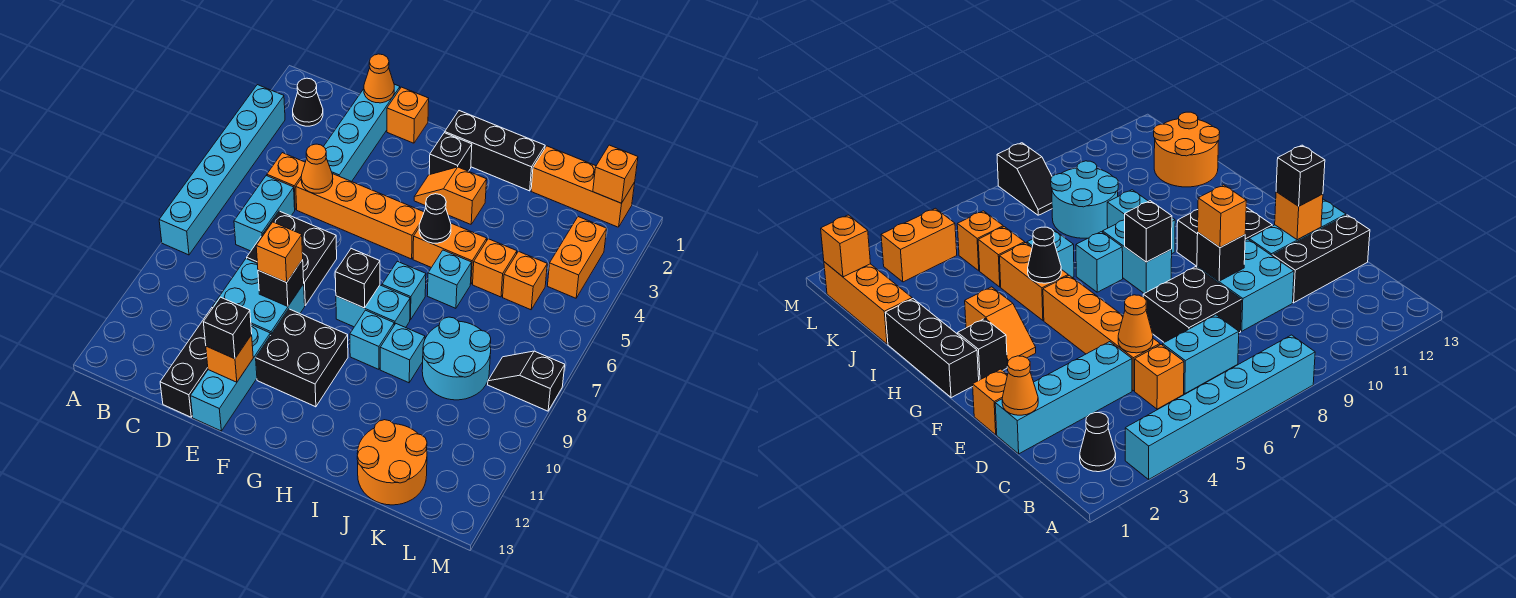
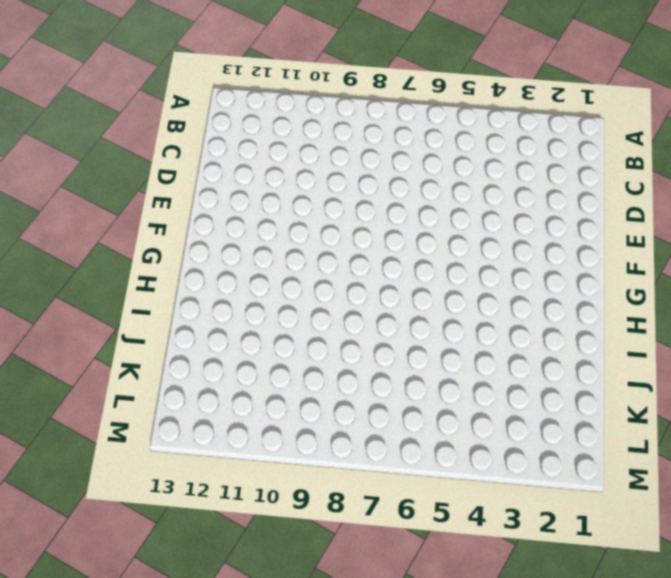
none -> cyan 1x6 brick [159,85,285,255]
none -> black 1x1 cone [293,78,323,126]
none -> orange 1x1 brick [267,153,305,209]
none -> cyan 1x2 brick [234,176,295,251]

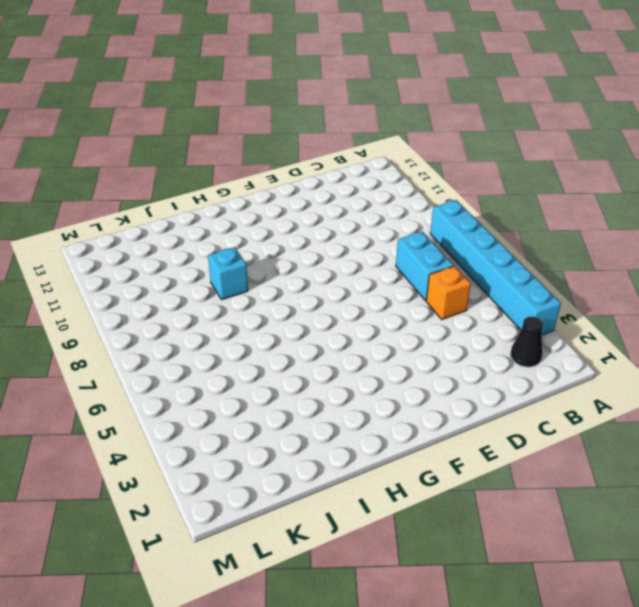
none -> cyan 1x4 brick [324,84,400,182]
none -> orange 1x4 brick [296,174,424,259]
none -> black 2x2 brick [247,211,337,305]
none -> cyan 2x2 brick [213,259,305,335]

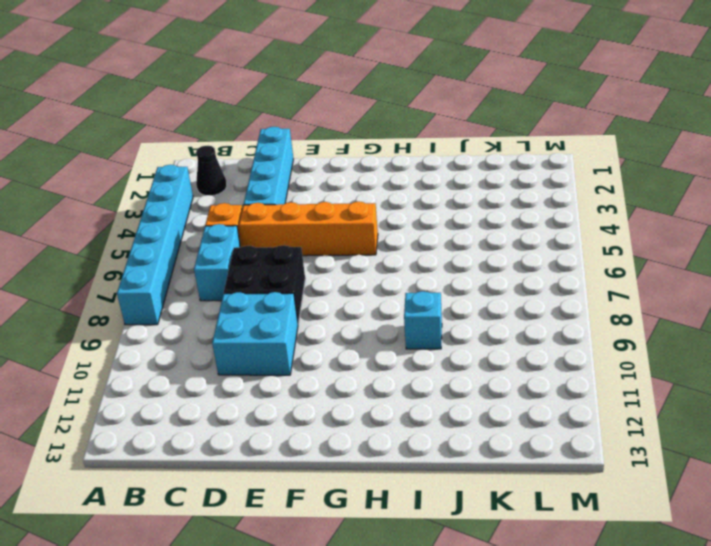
none -> black 1x3 brick [160,308,213,417]
none -> orange 1x1 brick [387,87,429,143]
none -> cyan 1x3 brick [191,325,270,431]
none -> black 2x2 brick [256,309,348,407]

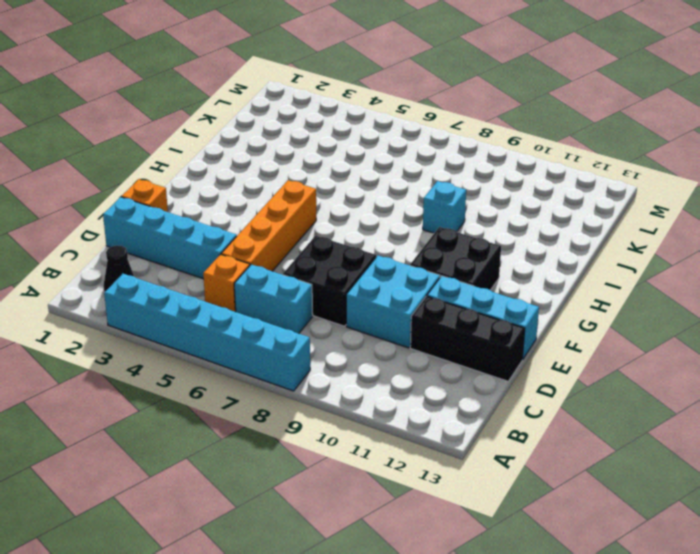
none -> black 1x3 brick [445,111,545,191]
none -> black 1x1 brick [429,133,472,175]
none -> orange 1x2 slope [414,167,487,224]
none -> cyan 1x2 brick [336,285,410,328]

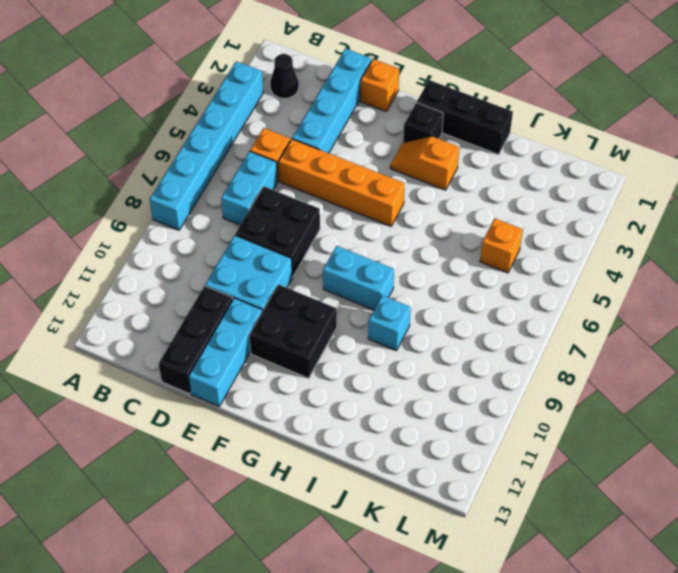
none -> orange 1x2 brick [413,223,487,284]
none -> cyan 1x1 brick [382,261,426,320]
none -> cyan 1x1 brick [350,310,394,369]
none -> cyan 1x1 brick [427,250,472,308]

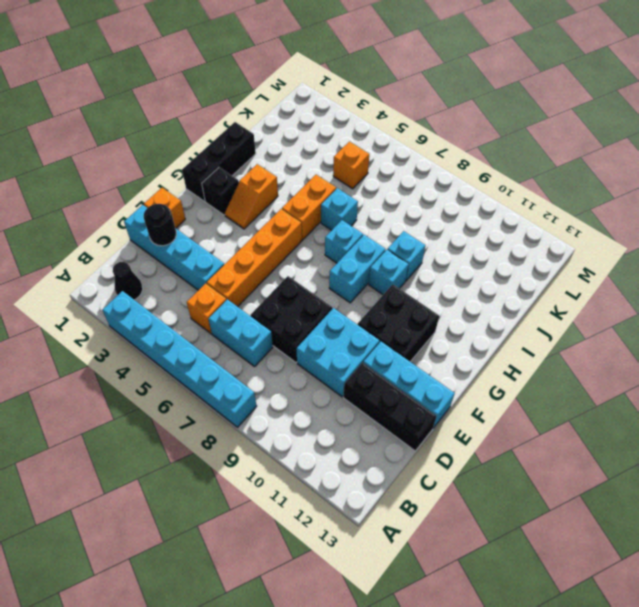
black 1x1 round brick [144,204,176,246] -> none
none -> orange 1x3 brick [531,146,635,227]
none -> orange 1x1 brick [473,239,517,297]
none -> cyan 2x2 round brick [422,317,491,400]
none -> orange 2x2 round brick [357,420,427,505]

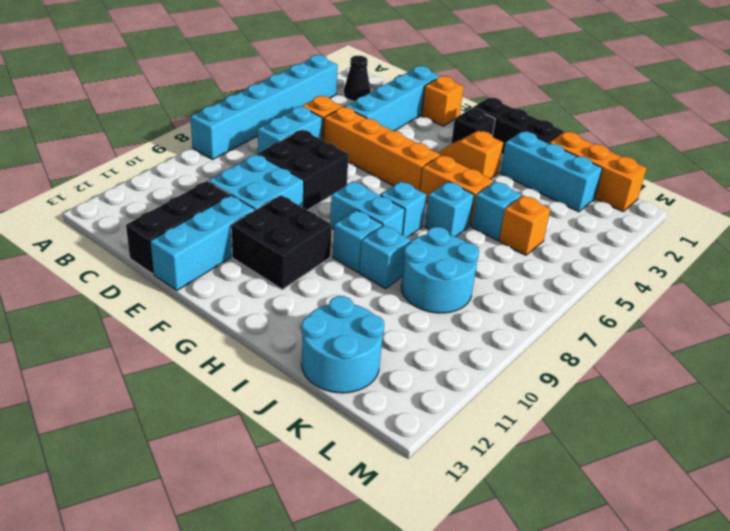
cyan 1x3 brick [500,131,602,212] -> none
cyan 1x1 brick [471,182,522,240] -> orange 1x1 brick [473,239,517,297]
cyan 2x2 round brick [302,296,384,393] -> orange 2x2 round brick [357,420,427,505]
none -> orange 1x2 brick [548,217,607,298]
none -> black 1x2 slope [488,351,565,411]
none -> orange 1x1 cone [364,54,394,103]
none -> orange 1x1 cone [301,144,333,193]

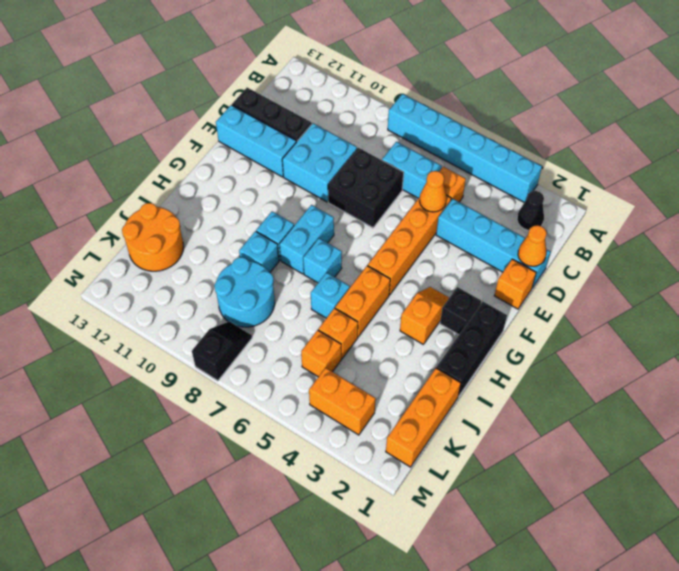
none -> black 2x2 brick [256,309,348,407]
none -> black 1x1 brick [258,260,304,306]
none -> orange 1x1 brick [206,335,253,382]
none -> black 1x1 brick [335,249,380,308]

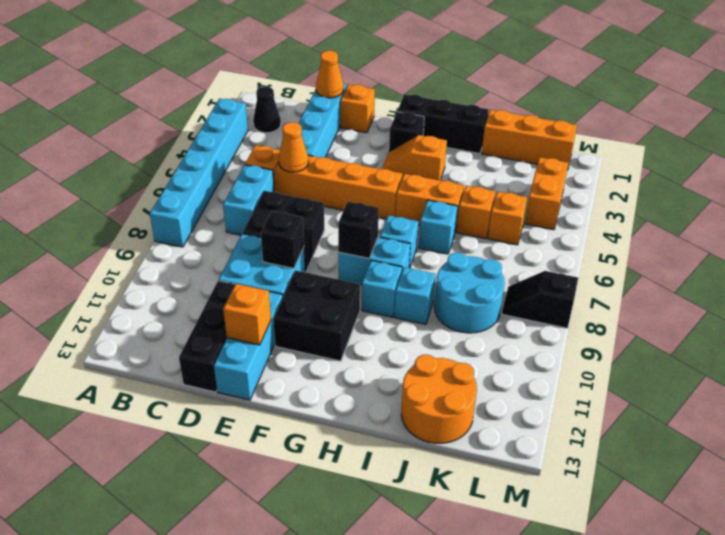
none -> black 1x1 cone [419,194,451,243]
none -> orange 1x1 brick [593,145,638,203]
none -> orange 1x1 brick [256,222,303,282]
none -> black 1x1 brick [203,297,252,359]

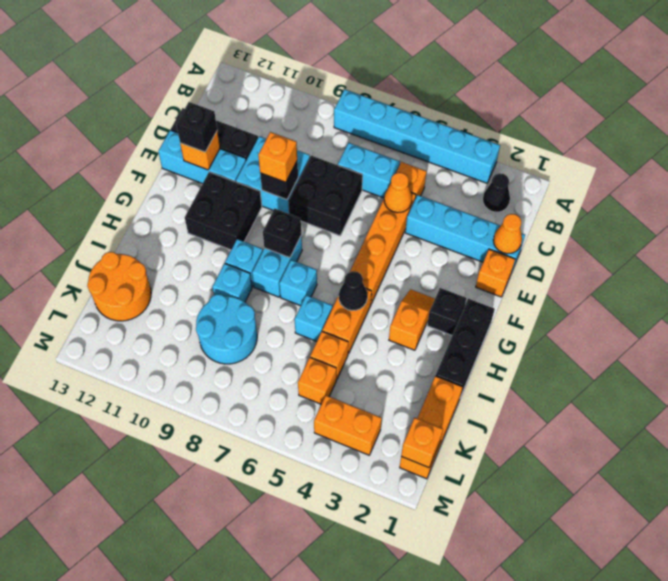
none -> black 1x2 slope [488,351,565,411]

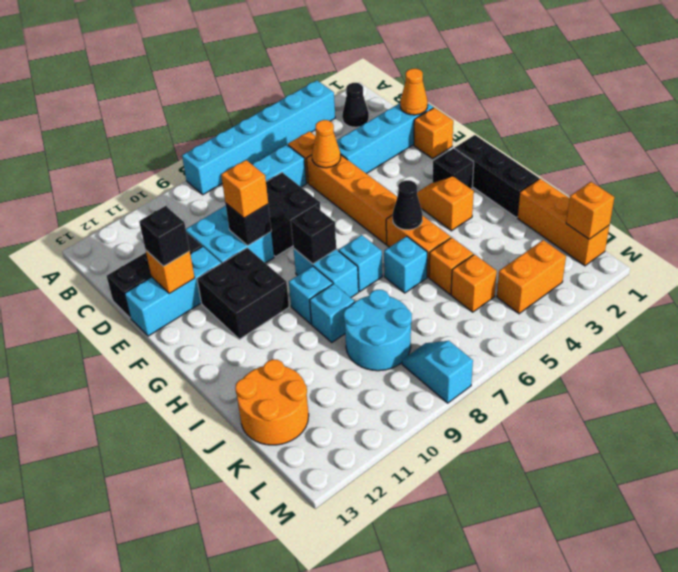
cyan 1x2 slope [402,341,473,403] -> black 1x2 slope [488,351,565,411]

